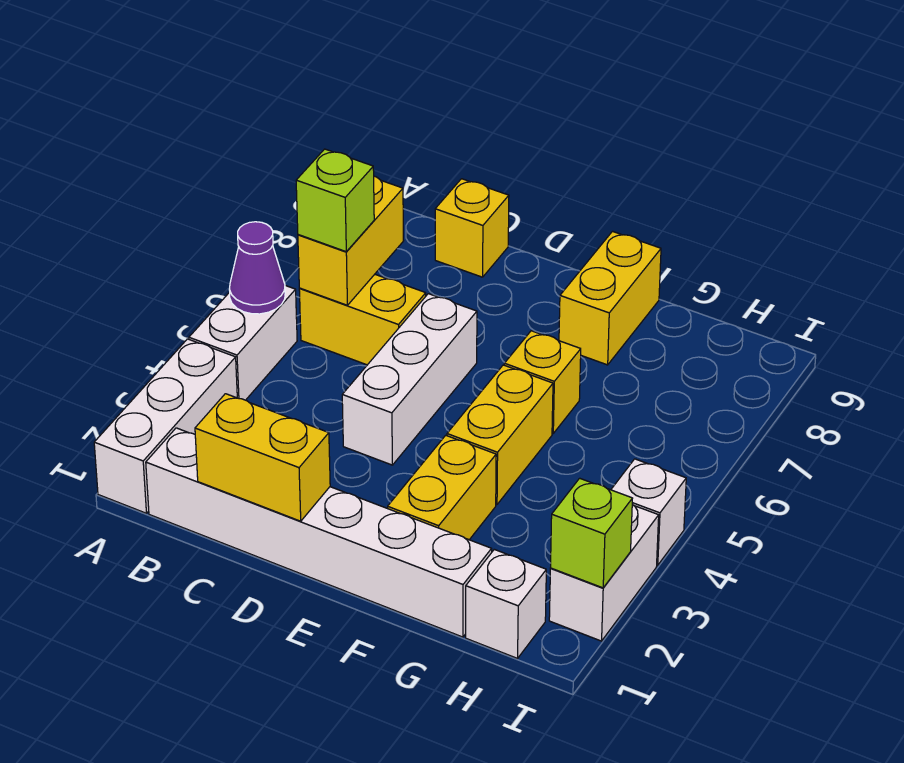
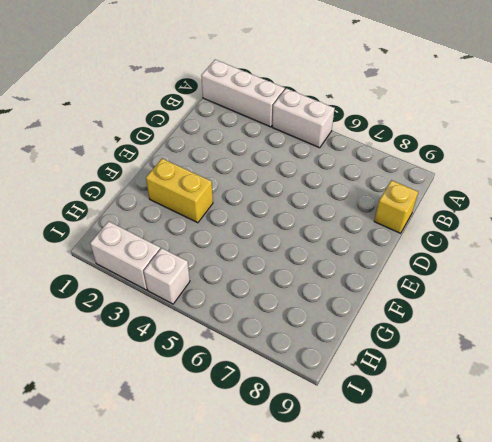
none -> white 1x6 brick [146,428,492,637]
none -> yellow 1x2 brick [299,274,426,365]
none -> white 1x3 brick [342,294,477,465]

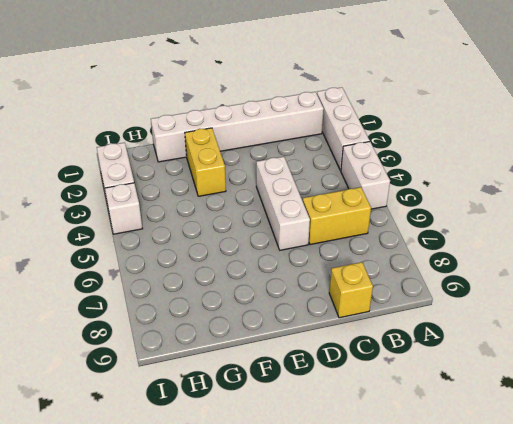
none -> yellow 1x2 brick [447,365,553,505]
none -> yellow 1x1 brick [504,331,581,433]
none -> yellow 1x2 brick [559,231,661,365]

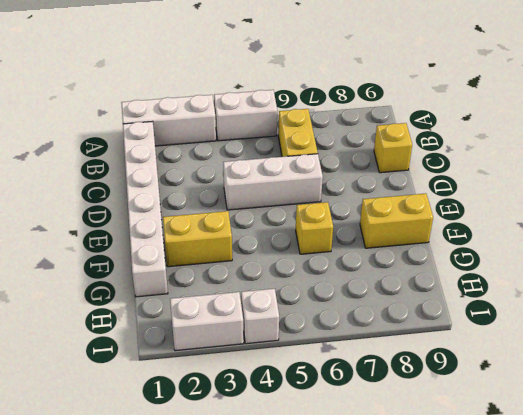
none -> yellow 1x2 brick [447,365,553,505]
none -> white 1x1 brick [466,549,546,658]
none -> purple 1x1 cone [229,222,285,314]

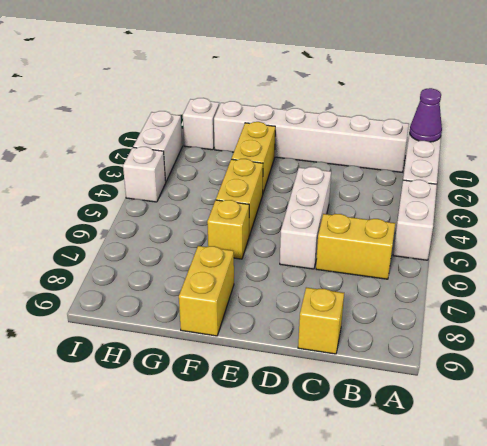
purple 1x1 cone [410,88,442,142] -> purple 1x1 cone moved to [229,222,285,314]
none -> yellow 1x2 brick [298,176,404,305]
none -> yellow 1x2 brick [195,394,330,521]
none -> lime 1x1 brick [551,478,633,588]

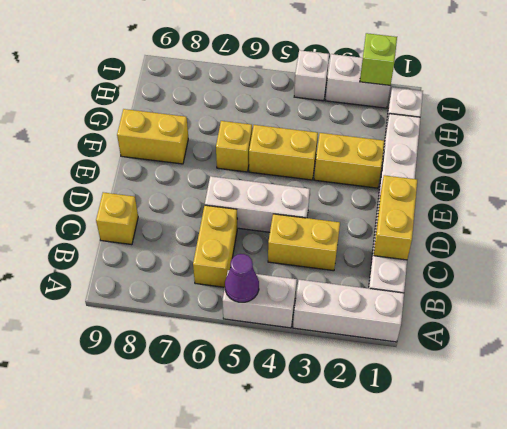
yellow 1x2 brick [268,214,340,271] -> yellow 1x2 brick moved to [298,176,404,305]
none -> lime 1x1 brick [296,149,374,252]

